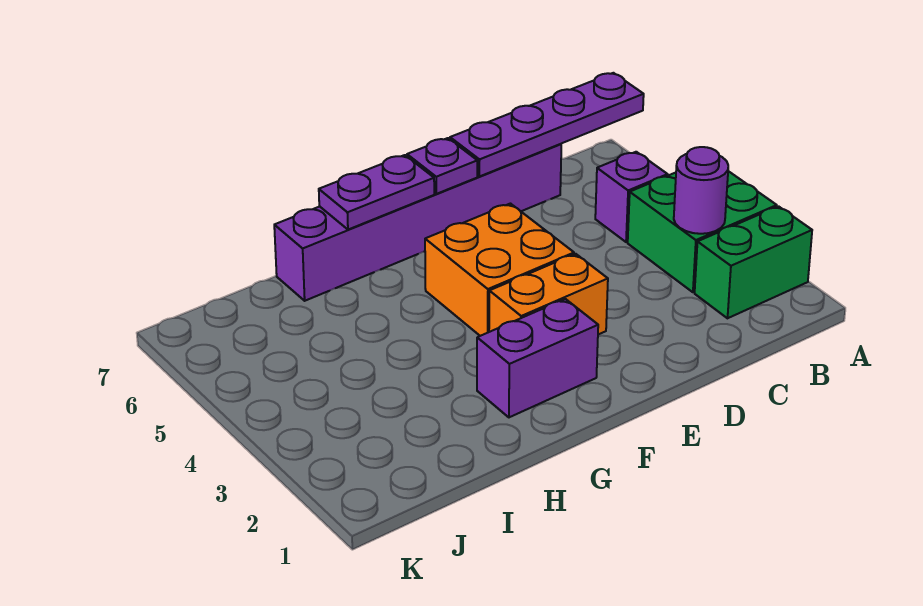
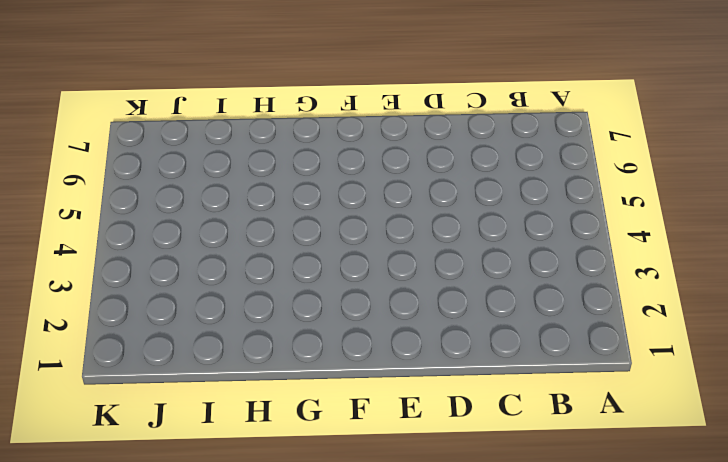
none -> green 1x2 brick [695,206,812,318]
none -> green 2x2 brick [628,171,777,292]

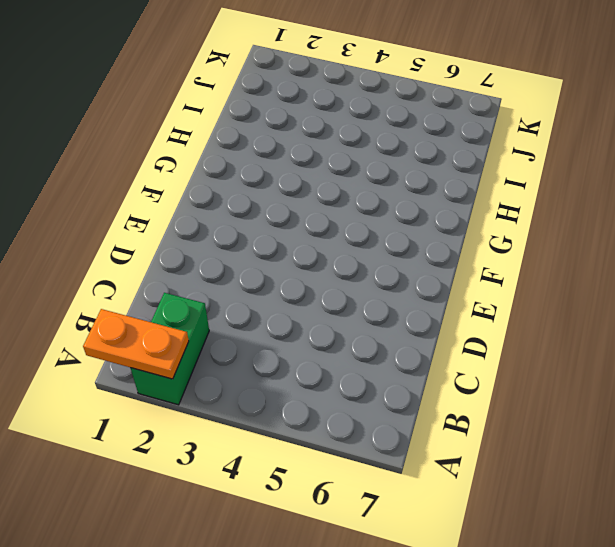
orange 1x2 plate [83,309,189,379] -> none
none -> green 2x2 brick [628,171,777,292]
none -> purple 1x1 brick [595,152,668,242]

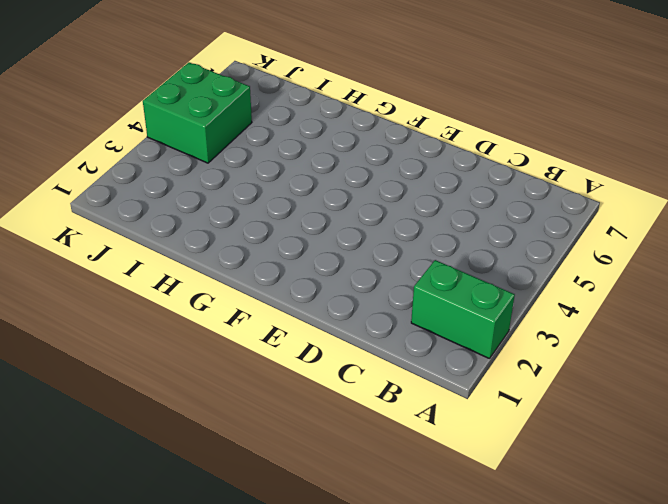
green 2x2 brick [143,62,252,163] -> green 2x2 brick moved to [628,171,777,292]
none -> purple 1x1 brick [595,152,668,242]
none -> purple 1x6 brick [274,144,561,301]

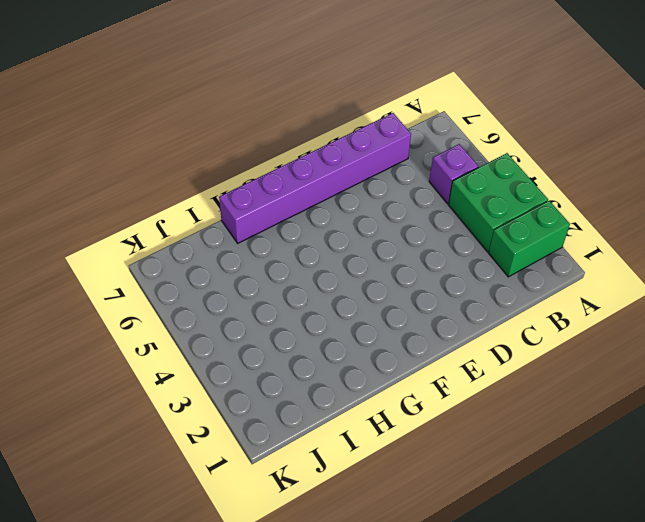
none -> orange 1x2 brick [489,254,608,335]
none -> orange 2x2 brick [425,204,574,336]

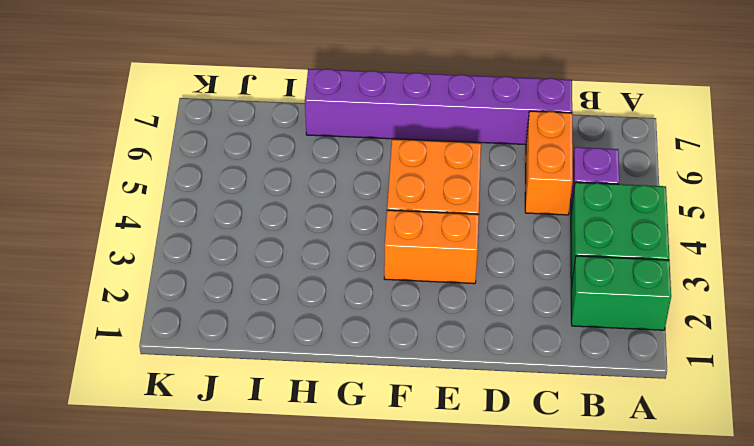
orange 1x2 brick [525,111,573,215] -> none
none -> purple 1x2 brick [477,299,598,417]
none -> purple 1x4 plate [450,73,644,176]

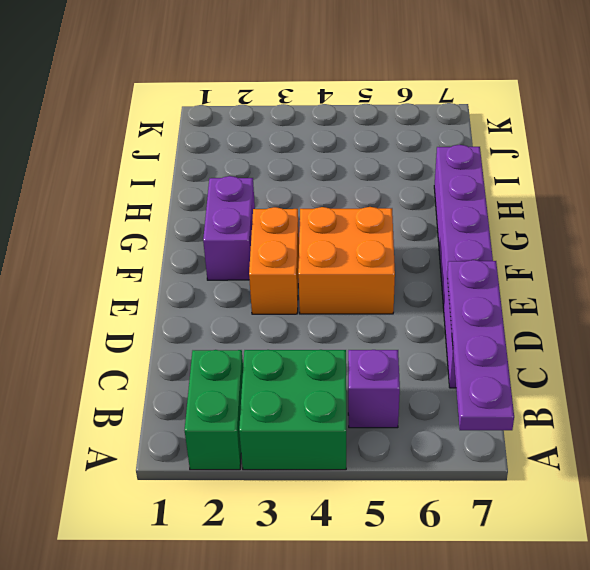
none -> purple 1x1 round brick [674,147,728,234]
none -> purple 1x1 plate [407,138,477,194]

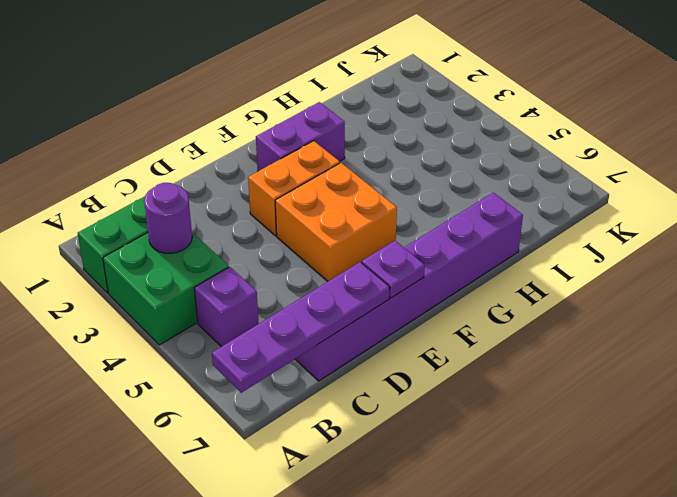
none -> purple 1x2 plate [319,155,434,230]

